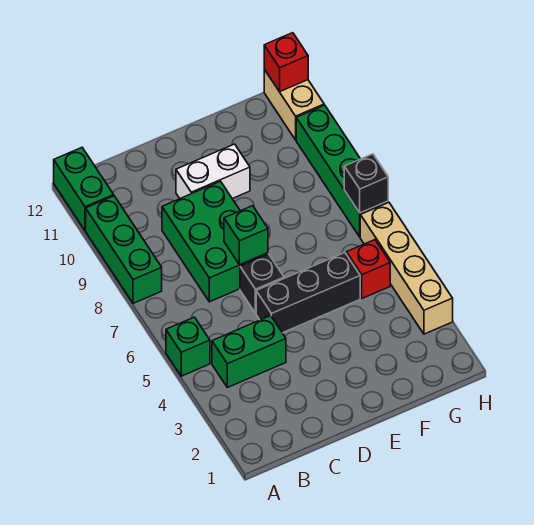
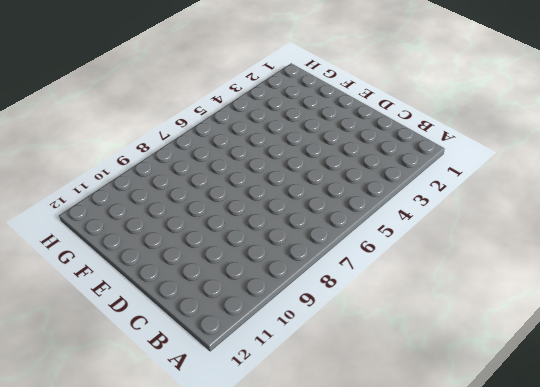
none -> green 1x1 brick [166,317,210,376]
none -> green 1x3 brick [86,196,162,303]
none -> green 1x2 brick [54,148,114,231]

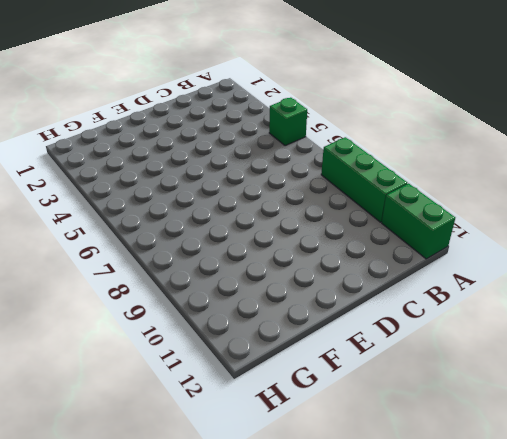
none -> green 1x2 brick [212,316,286,388]
none -> green 2x3 brick [162,181,268,302]
none -> black 1x3 brick [256,253,360,333]

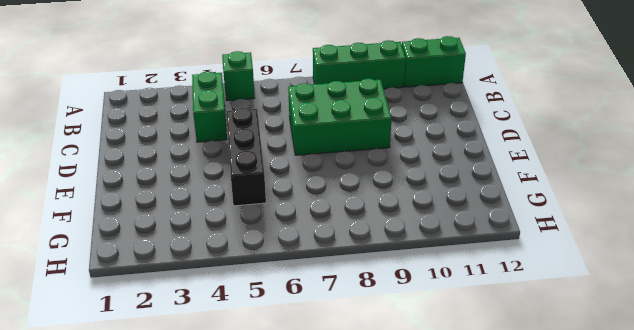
none -> black 1x1 brick [240,254,284,313]
none -> white 1x2 brick [176,144,250,199]
none -> red 1x1 brick [346,240,390,298]

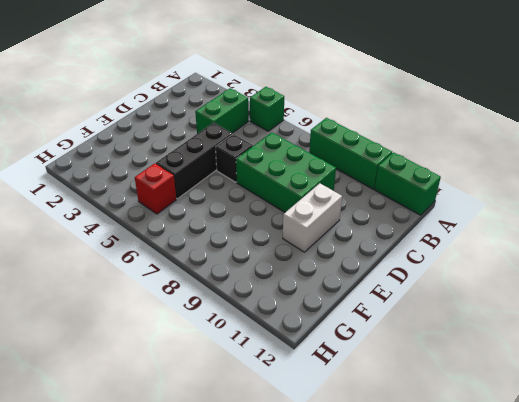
none -> tan 1x4 brick [360,202,453,334]
none -> green 1x4 brick [296,105,388,237]
none -> tan 1x2 brick [264,69,324,140]

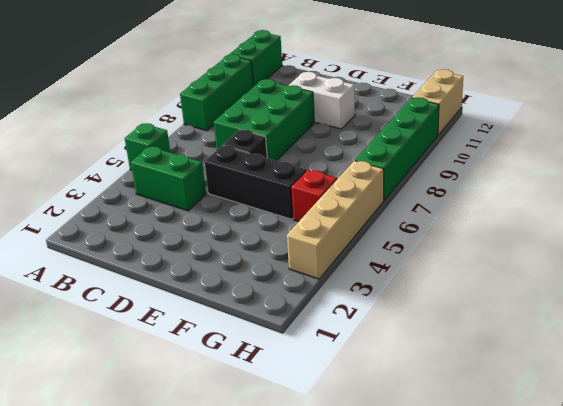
none -> green 1x1 brick [224,206,268,265]
none -> black 1x1 brick [344,154,388,213]
none -> red 1x1 brick [264,33,308,92]

